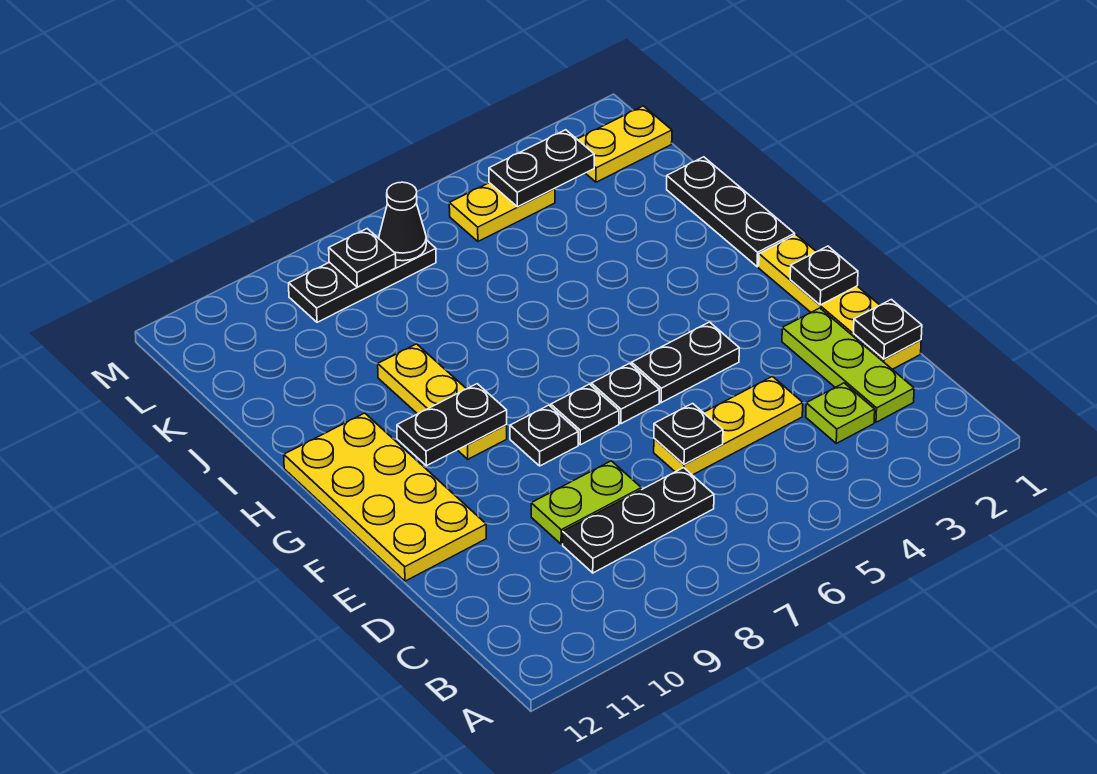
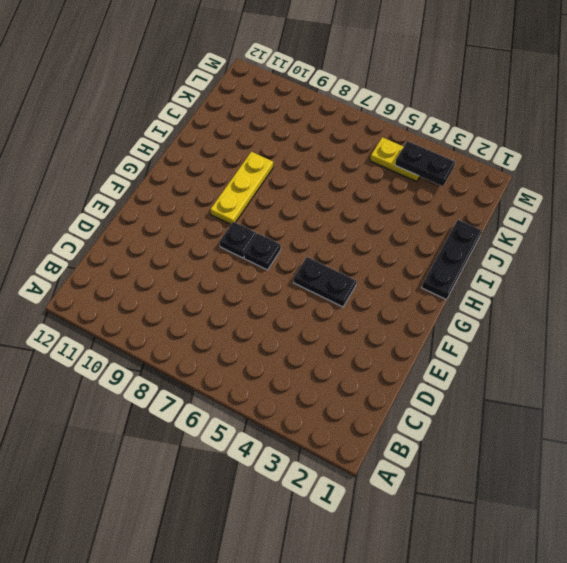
none -> lime 1x3 plate [782,308,914,422]
none -> lime 1x1 plate [806,383,875,443]
none -> black 1x3 plate [563,468,714,573]

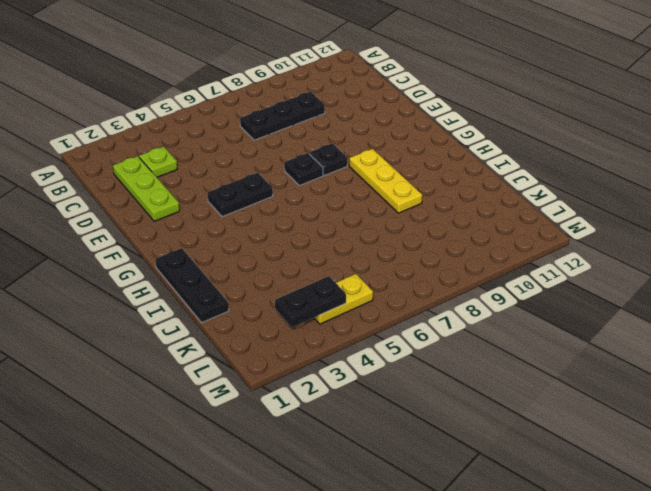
none -> yellow 1x4 plate [759,235,921,369]
none -> yellow 1x3 plate [654,376,803,475]
none -> lime 1x2 plate [531,461,641,544]

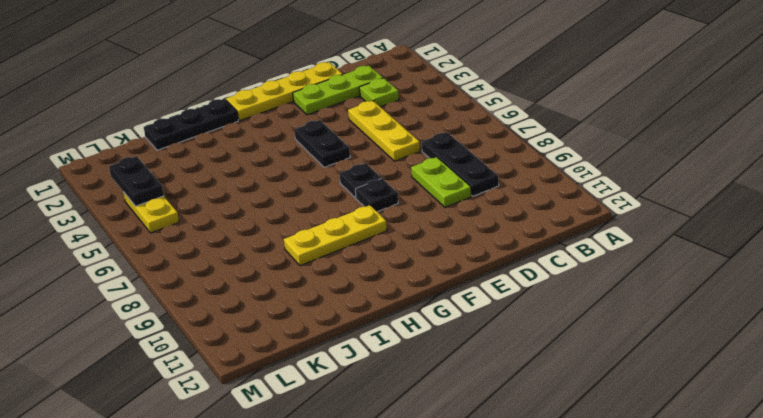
none -> yellow 2x4 plate [284,413,486,581]
none -> black 1x1 plate [591,363,659,424]
none -> yellow 1x2 plate [577,106,672,182]

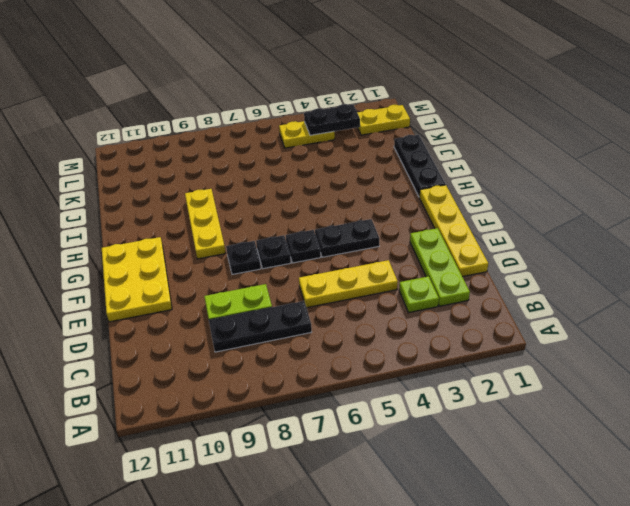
yellow 2x3 plate [102,237,172,322] -> yellow 2x4 plate [284,413,486,581]
none -> black 1x3 plate [289,240,436,322]
none -> black 1x1 plate [854,299,922,359]
none -> black 1x1 plate [654,403,723,464]

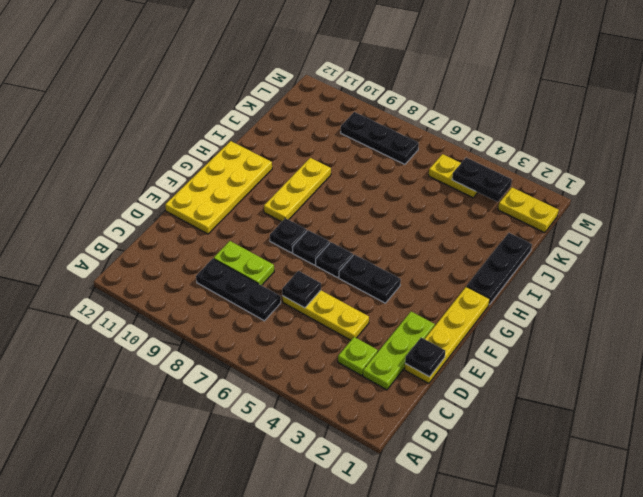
none -> black 1x1 plate [790,246,858,305]
none -> black 1x2 plate [397,384,507,466]
none -> black 1x1 cone [379,182,426,261]

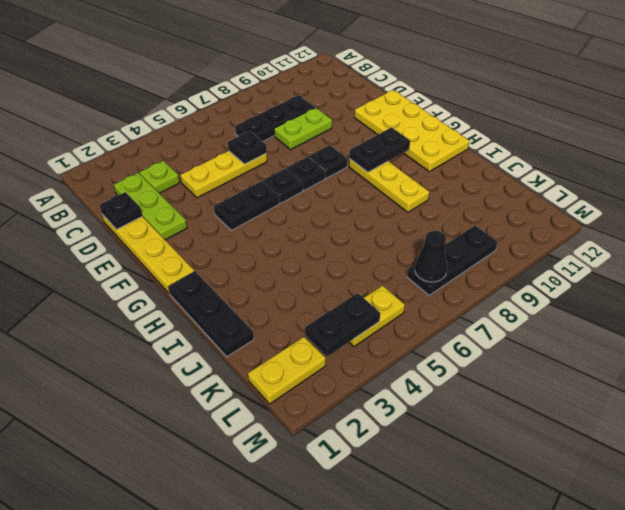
none -> black 1x1 plate [790,246,858,305]
none -> black 1x1 plate [329,229,396,287]

